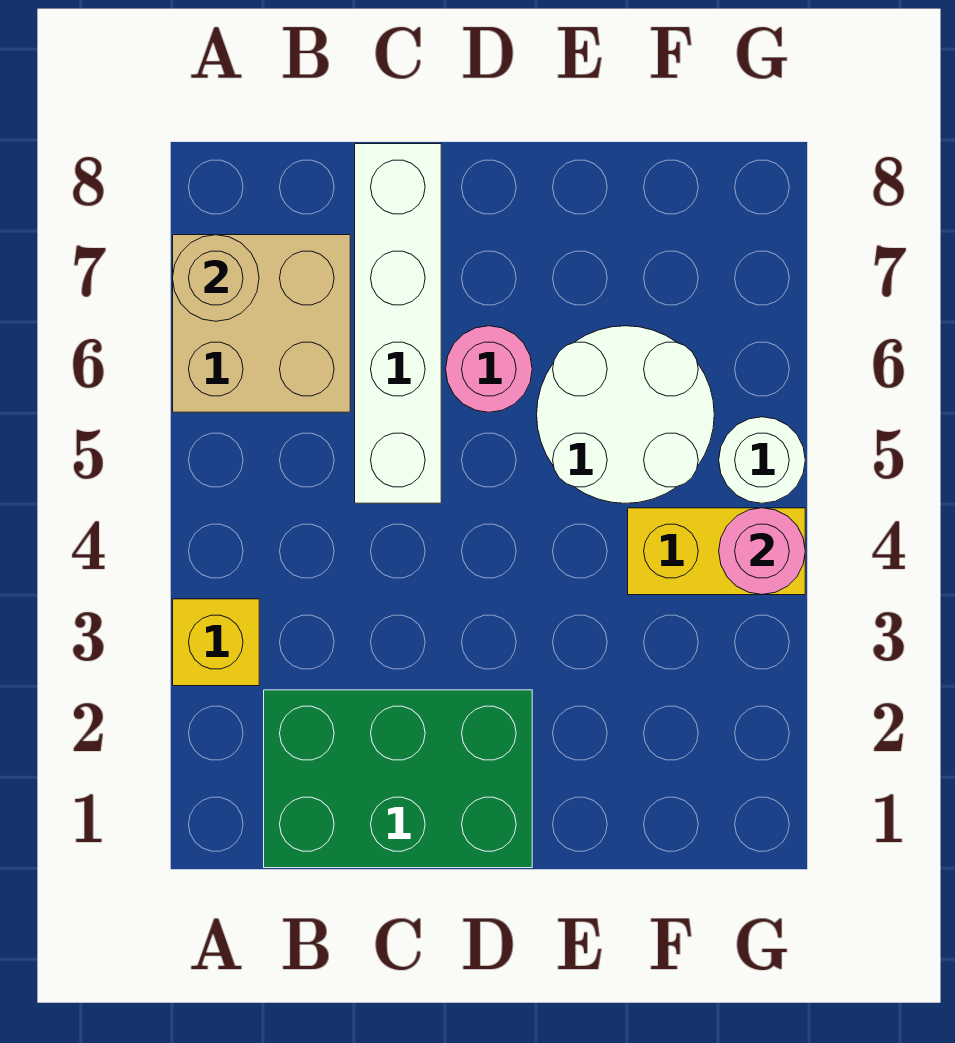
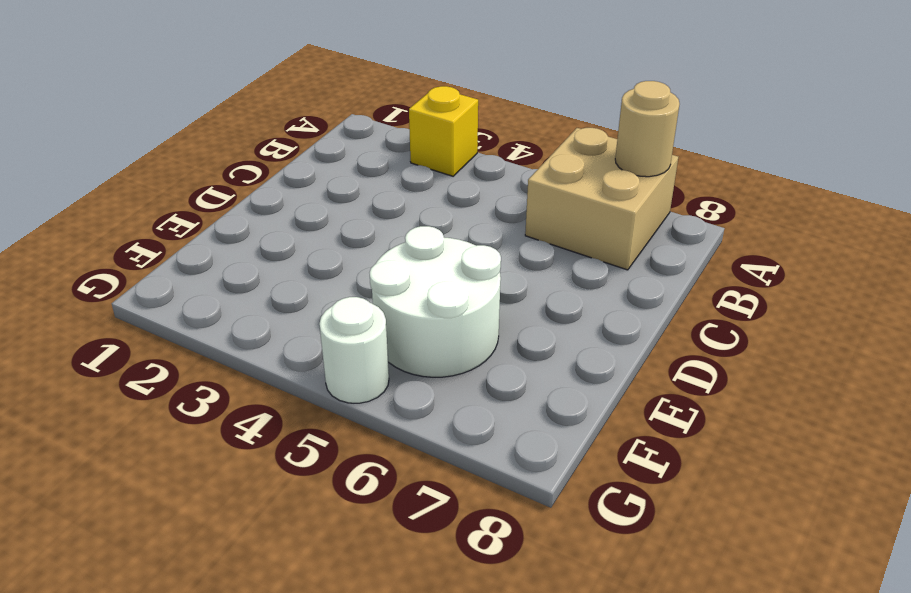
none -> green 2x3 brick [264,690,532,868]
none -> white 1x4 brick [355,144,441,503]

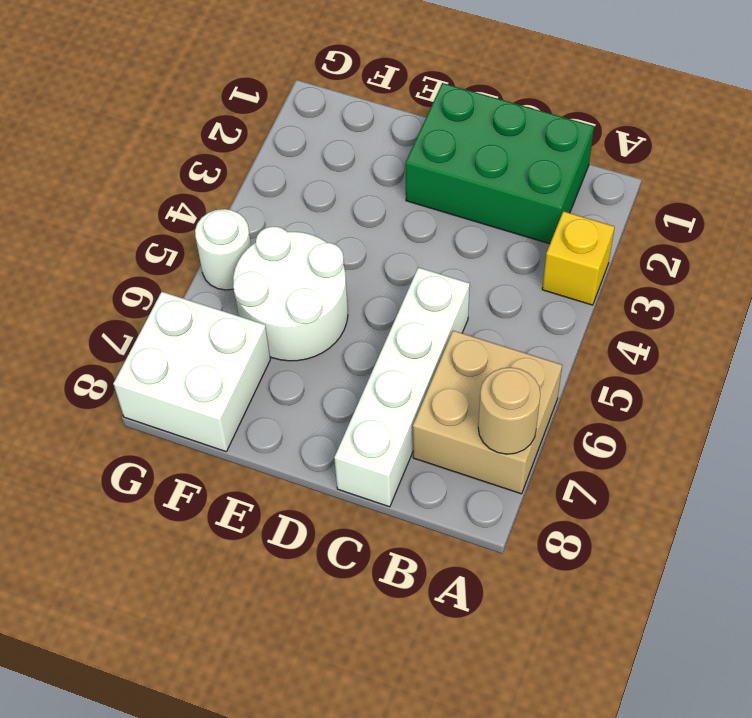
white 2x2 brick [113,292,270,451] -> none
none -> pink 1x1 round brick [446,326,532,412]
none -> yellow 1x2 brick [628,508,805,595]

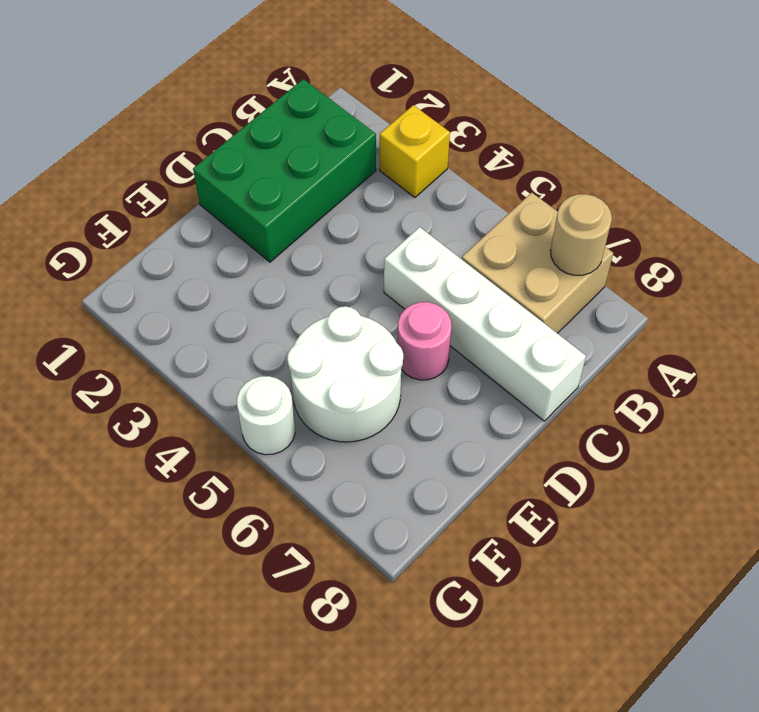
none -> yellow 1x2 brick [628,508,805,595]
none -> pink 1x1 round brick [719,508,805,595]

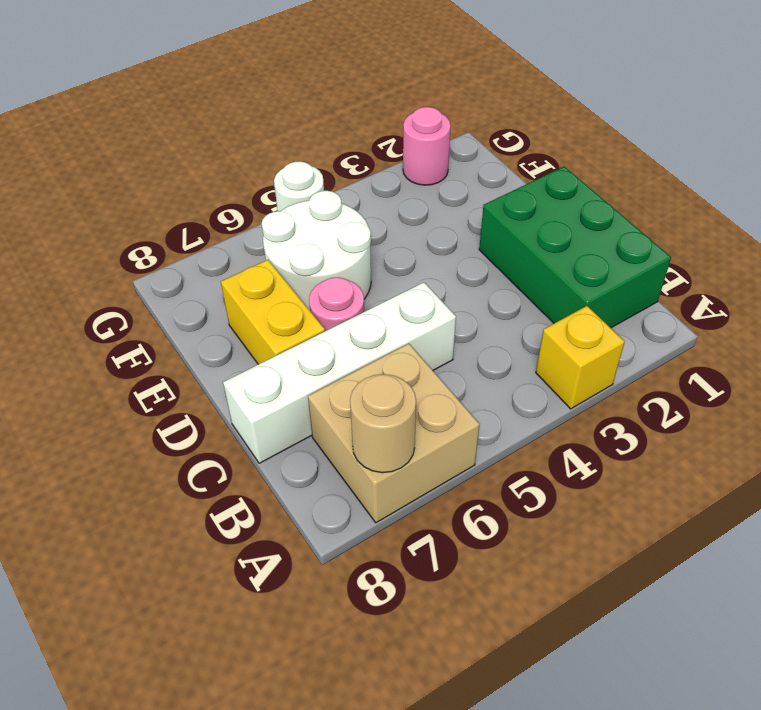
yellow 1x2 brick [221,260,325,364] -> yellow 1x2 brick moved to [628,508,805,595]
pink 1x1 round brick [403,107,451,185] -> pink 1x1 round brick moved to [719,508,805,595]

